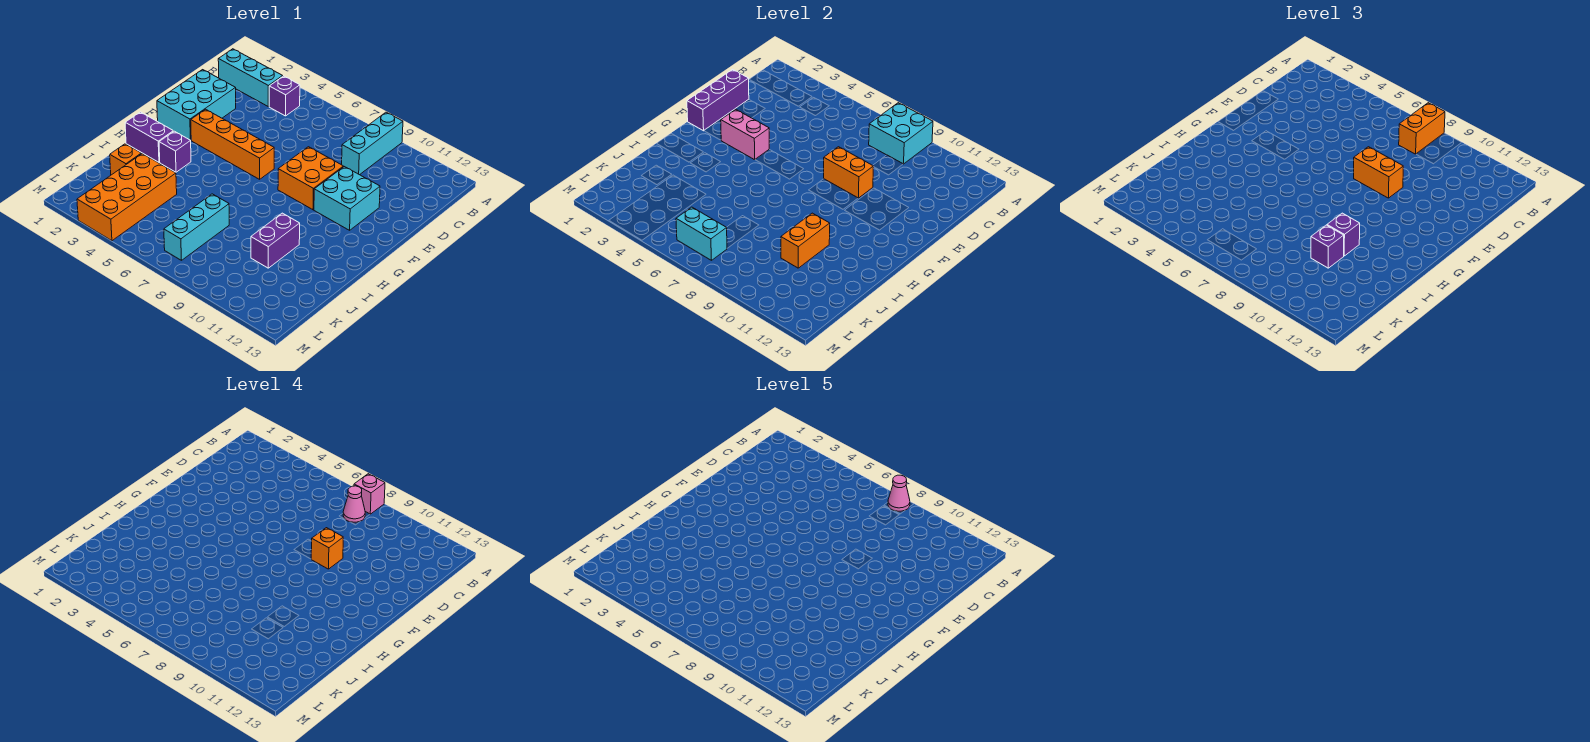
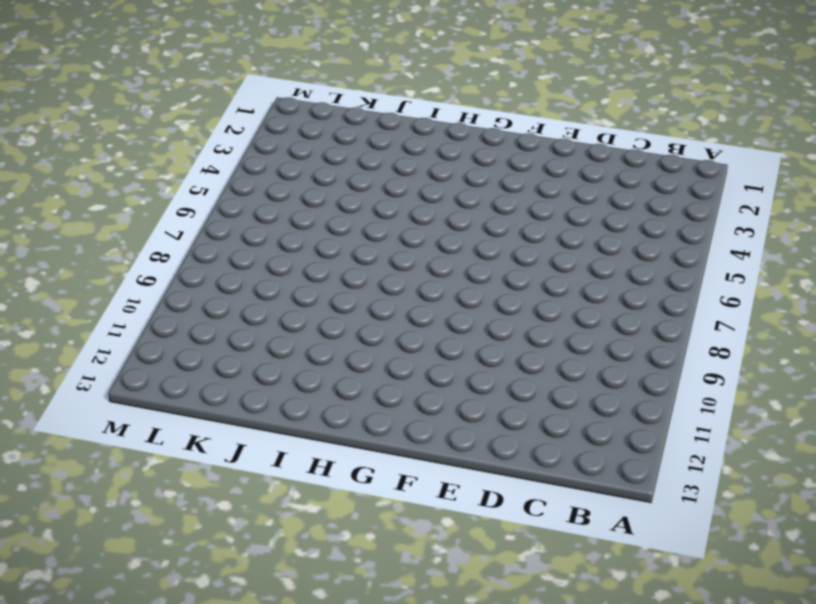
none -> cyan 1x3 brick [342,112,403,175]
none -> cyan 1x3 brick [218,49,283,107]
none -> purple 1x1 brick [269,76,300,116]

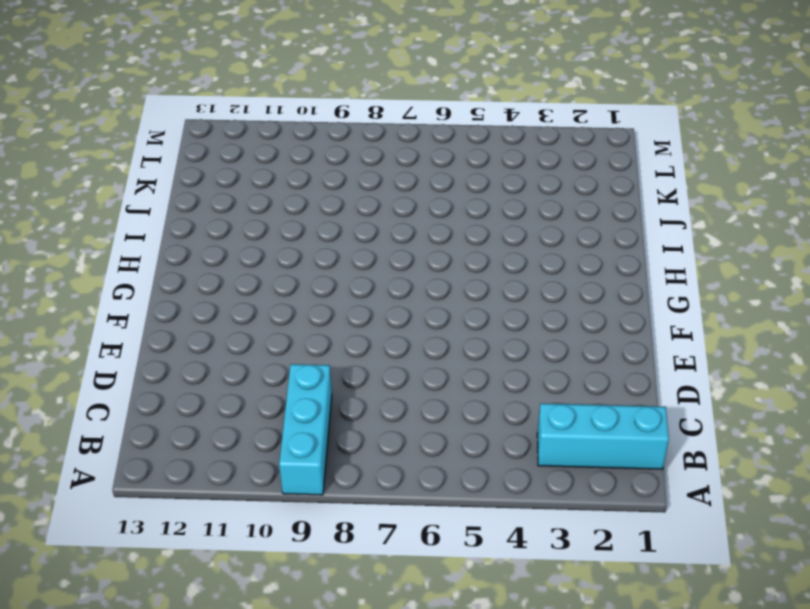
none -> purple 1x1 brick [269,76,300,116]
none -> cyan 2x3 brick [157,70,236,140]
none -> orange 2x2 brick [278,147,343,210]

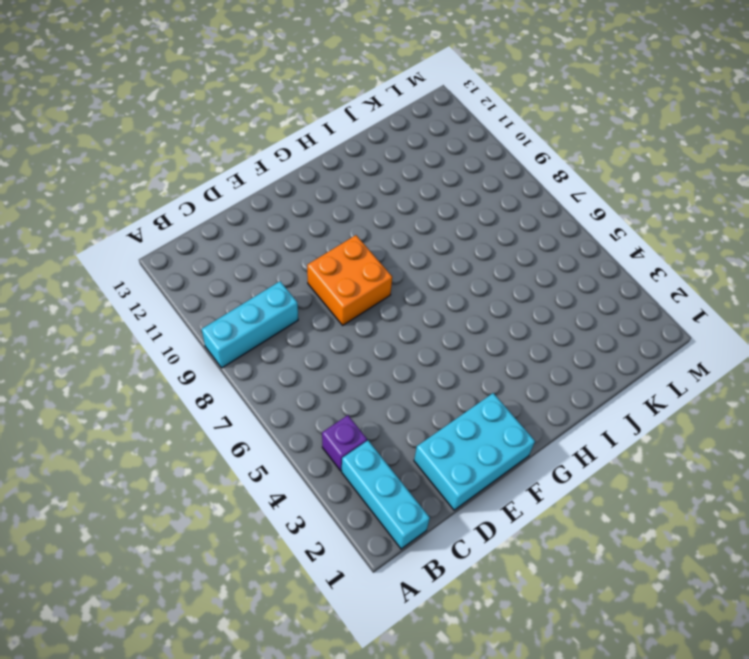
none -> cyan 2x2 brick [314,167,380,230]
none -> orange 1x4 brick [191,109,274,179]
none -> purple 1x2 brick [125,112,173,162]

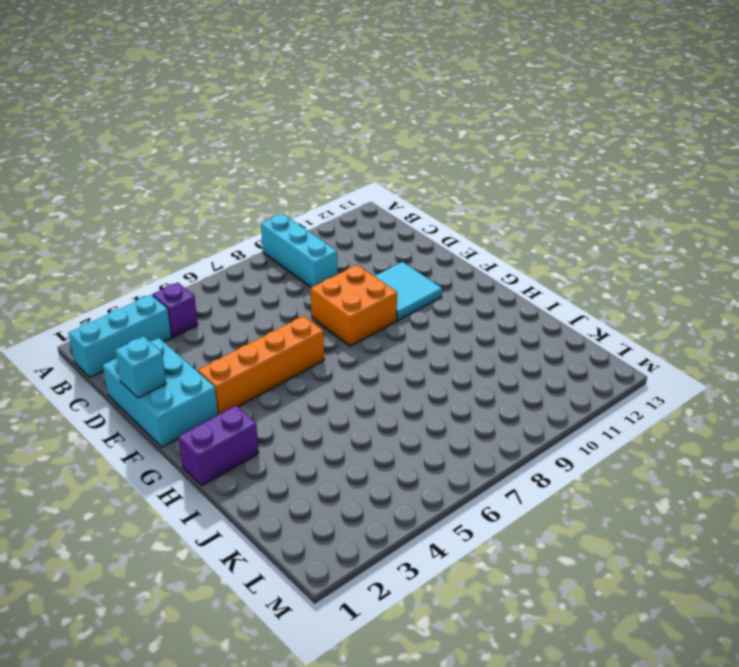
cyan 1x1 brick [115,336,166,398] -> purple 1x3 brick [687,70,749,131]
cyan 2x2 tile [374,262,442,321] -> cyan 2x2 brick [314,167,380,230]
none -> purple 1x1 brick [159,131,191,172]
none -> purple 1x2 brick [251,213,300,268]
none -> orange 1x1 brick [110,144,141,175]

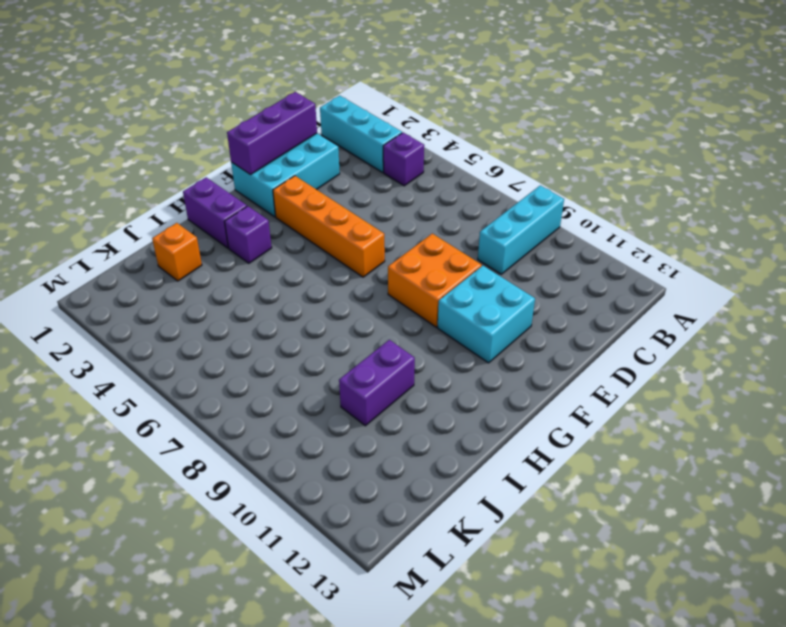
none -> orange 2x4 brick [77,154,177,241]
none -> cyan 1x3 brick [164,194,229,260]
none -> cyan 2x2 brick [869,103,933,164]

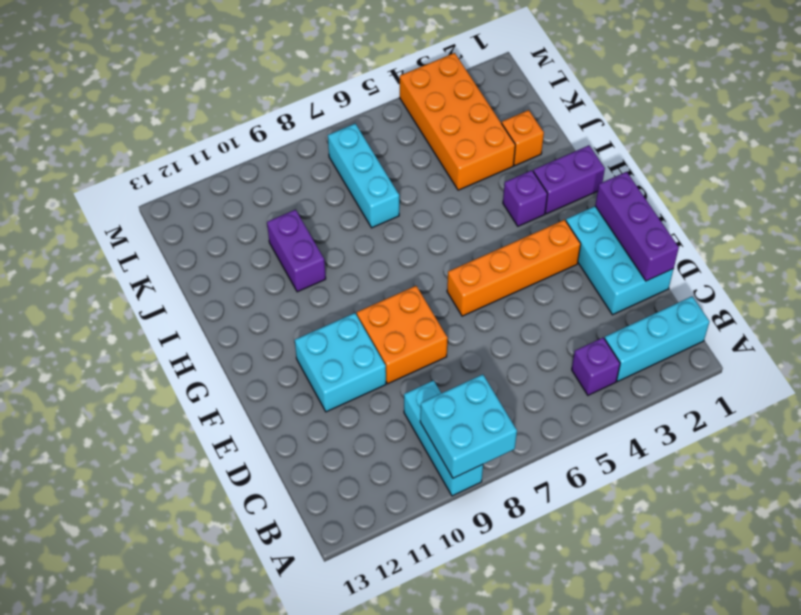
none -> orange 1x2 brick [824,147,873,198]
none -> pink 1x2 brick [721,109,769,160]
none -> orange 1x2 brick [781,213,830,268]

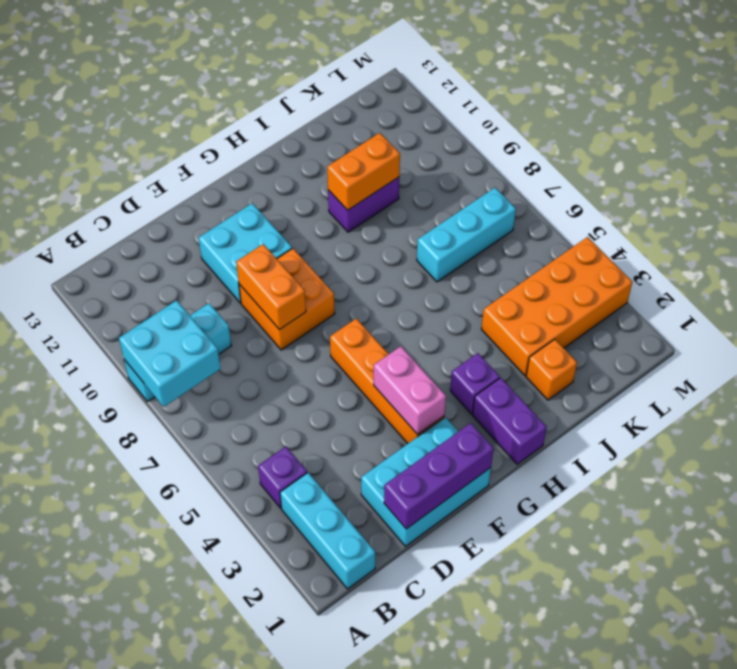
none -> cyan 1x2 brick [676,207,727,260]
none -> orange 1x2 brick [1399,103,1445,154]
none -> orange 1x2 brick [1354,147,1403,198]

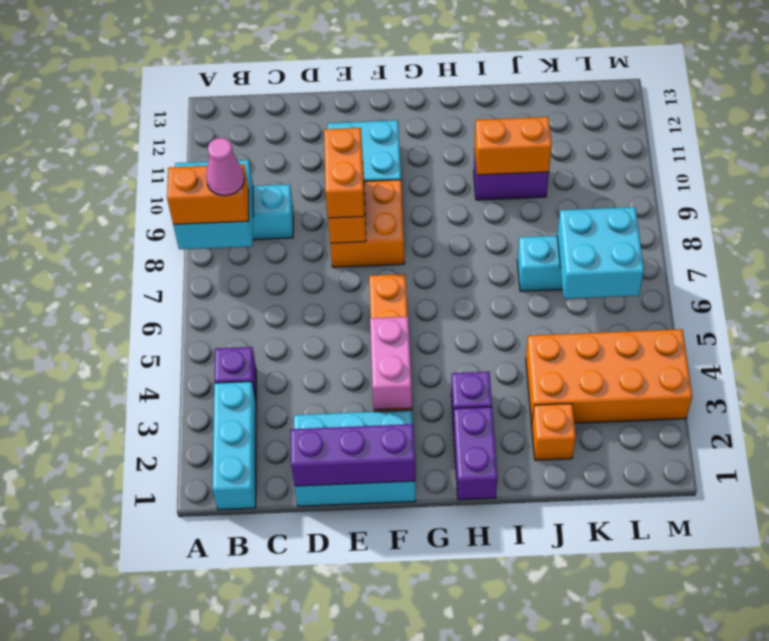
cyan 2x2 brick [557,207,644,299] -> cyan 1x2 brick [676,207,727,260]
none -> purple 1x1 brick [1327,213,1360,256]
none -> purple 1x1 brick [1311,225,1344,268]
none -> pink 1x1 brick [354,474,385,514]

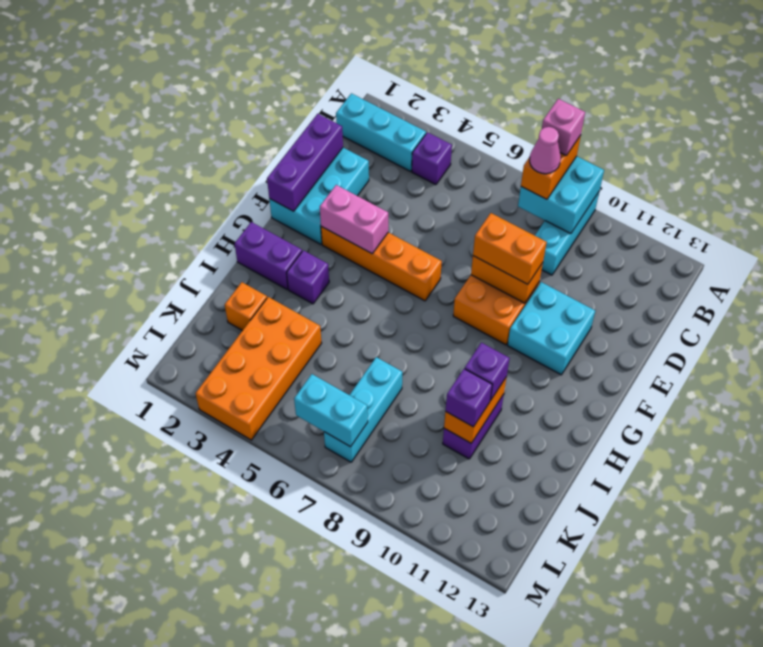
none -> orange 1x1 brick [311,528,343,569]
none -> pink 1x1 cone [888,475,910,511]

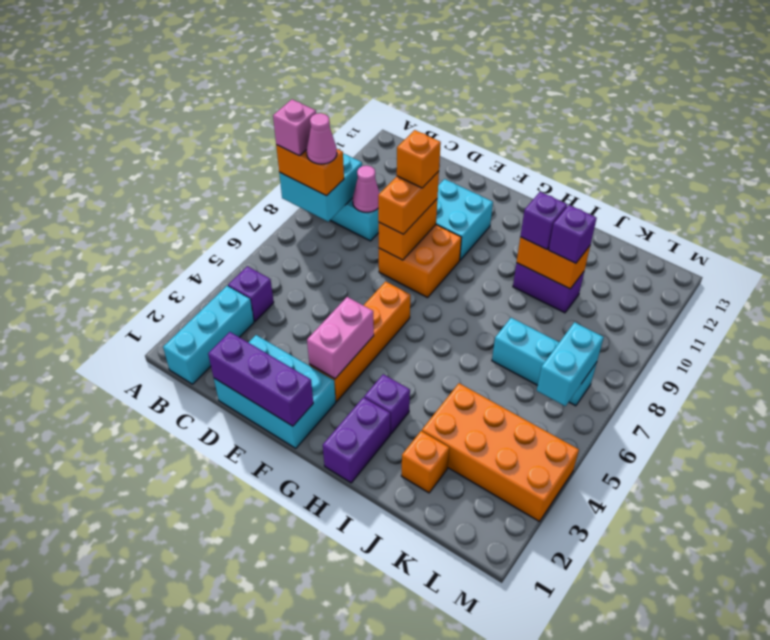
pink 1x1 cone [353,166,380,212] -> pink 1x1 cone moved to [888,475,910,511]

